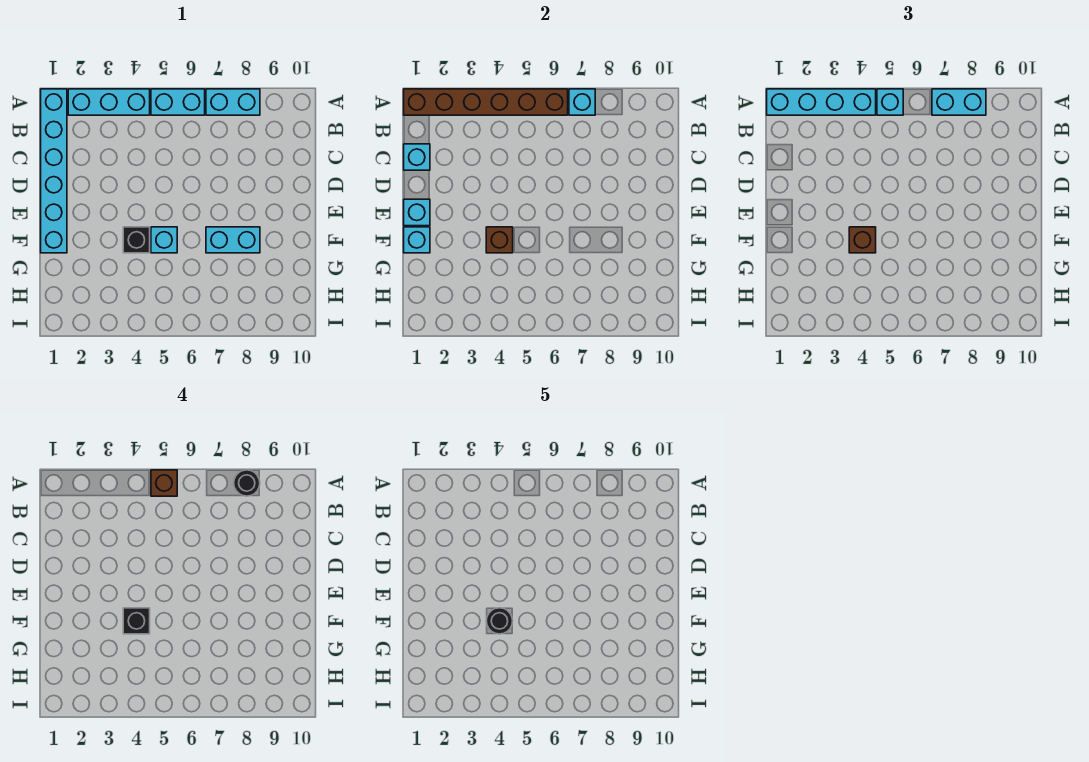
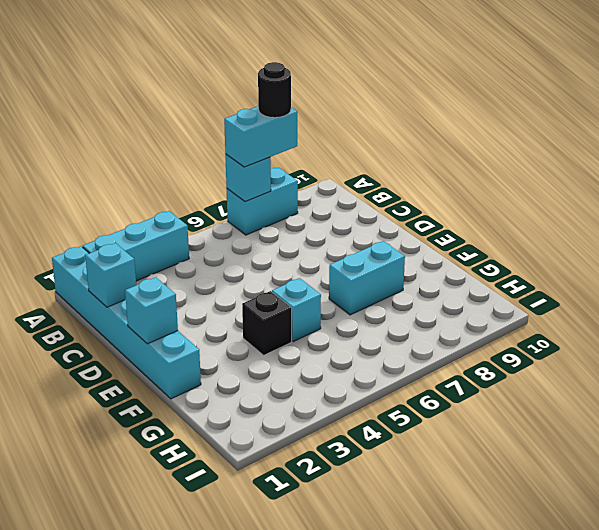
none -> cyan 1x2 brick [151,89,205,115]
none -> brown 1x6 brick [404,89,568,115]
none -> cyan 1x1 brick [404,227,430,253]

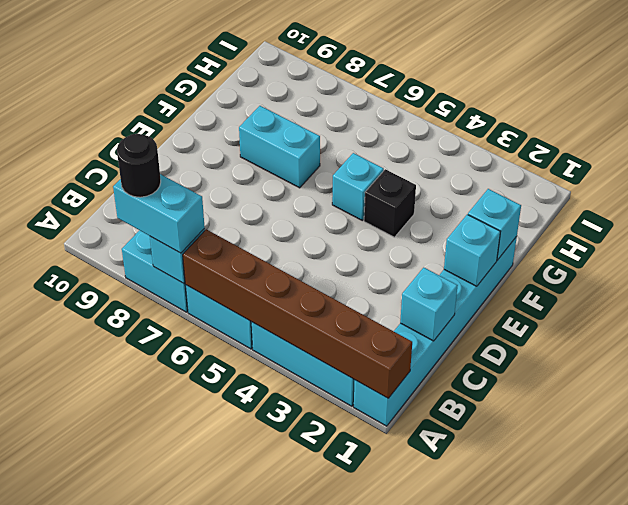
none -> brown 1x1 brick [486,227,513,253]
none -> cyan 1x4 brick [767,89,876,115]
none -> cyan 1x1 brick [877,89,903,115]

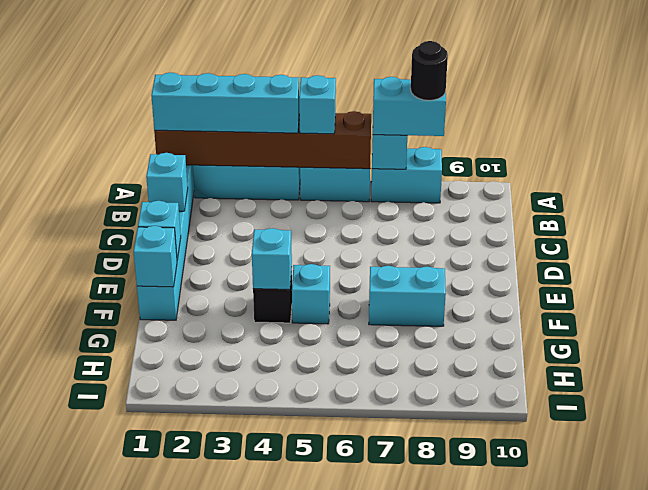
cyan 1x1 brick [251,228,292,289] -> brown 1x1 brick [486,227,513,253]
none -> brown 1x1 brick [849,227,876,253]
none -> brown 1x1 brick [151,470,177,496]
none -> black 1x1 brick [123,608,150,634]

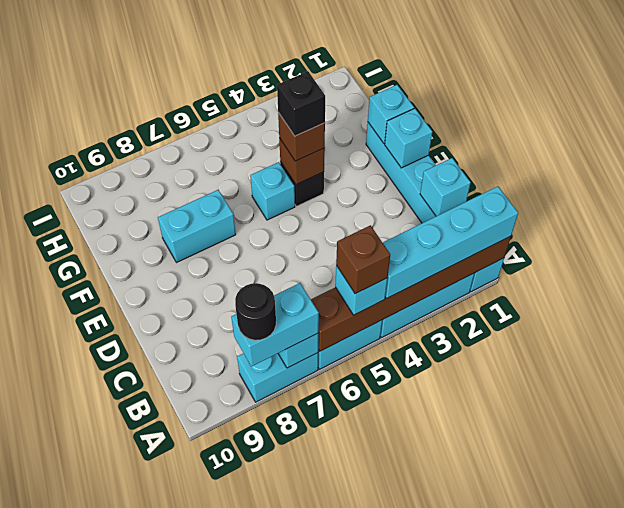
none -> black 1x1 round brick [486,608,513,634]

